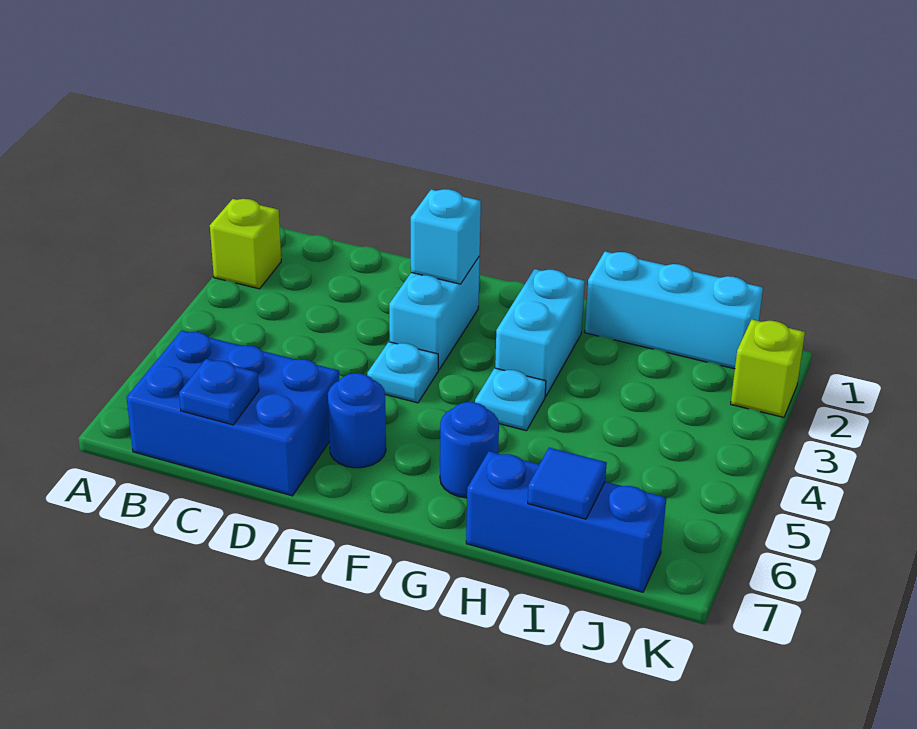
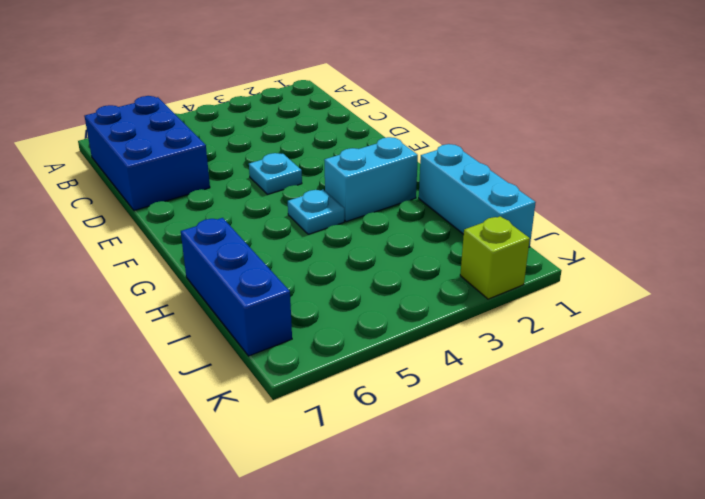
none -> lime 1x1 brick [210,199,281,289]
none -> cyan 1x2 brick [389,256,480,370]
none -> blue 1x1 round brick [328,373,386,468]

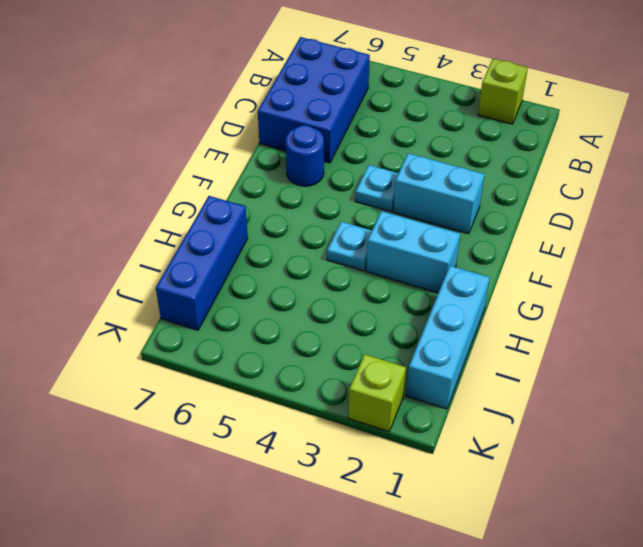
none -> blue 1x1 round brick [440,402,499,498]
none -> blue 1x1 plate [179,359,259,425]
none -> cyan 1x1 brick [410,189,481,284]

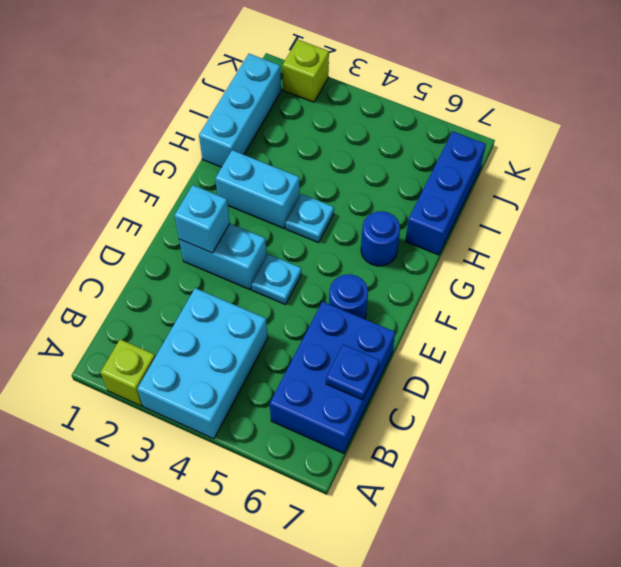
cyan 2x3 brick [137,288,268,439] -> none
none -> blue 1x1 tile [528,448,607,519]

